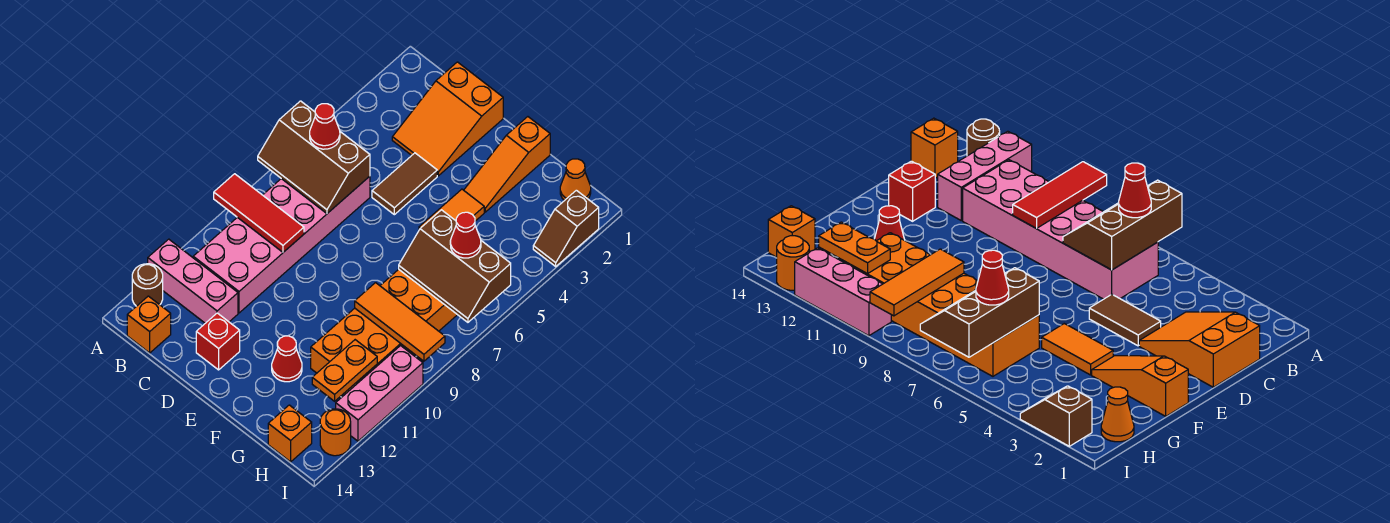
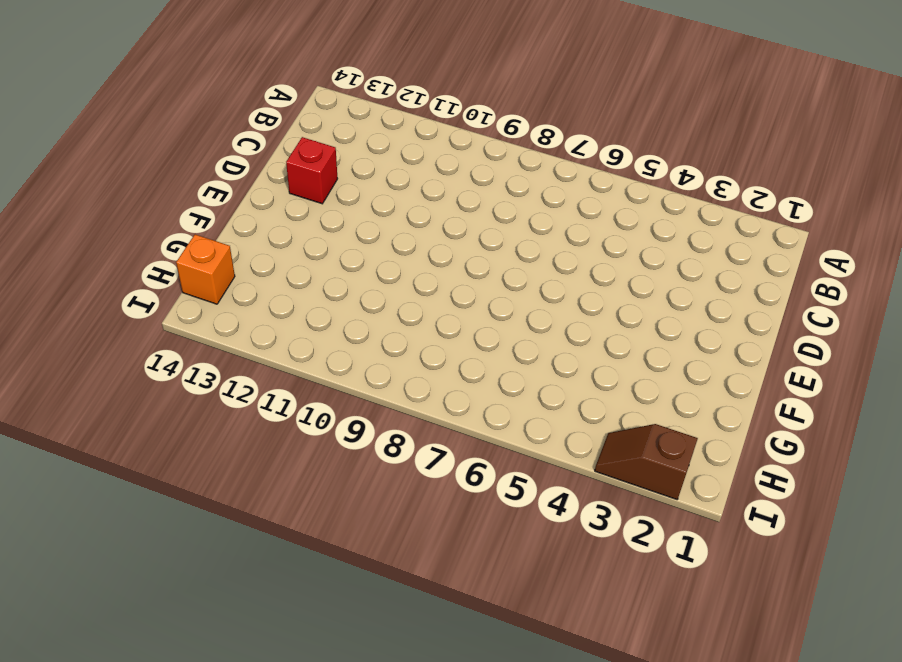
none -> pink 1x3 brick [148,239,238,323]
none -> brown 1x1 round brick [132,264,163,306]
none -> pink 2x6 brick [193,176,370,313]

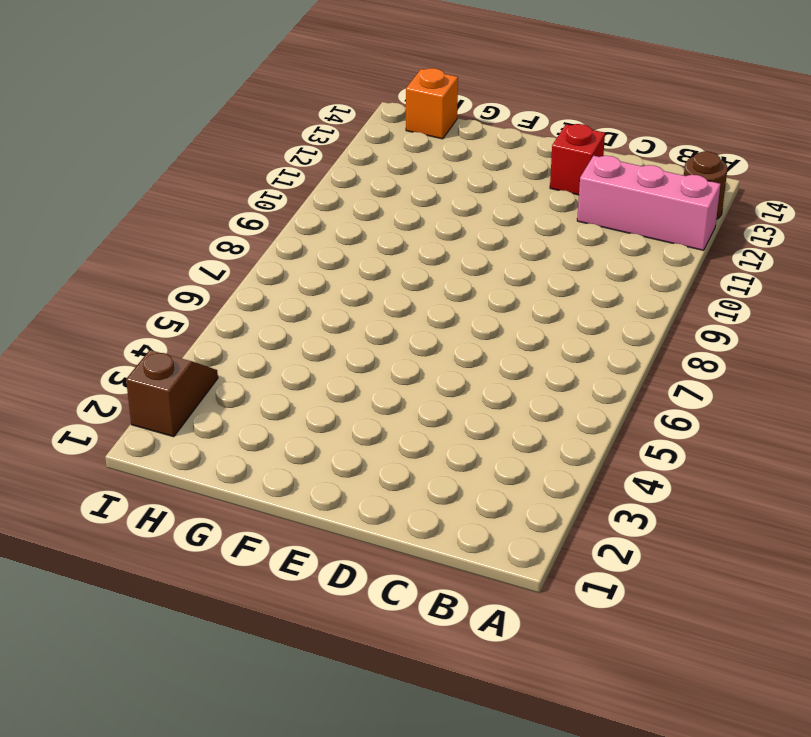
none -> pink 2x6 brick [193,176,370,313]
none -> orange 1x1 brick [127,296,171,353]
none -> orange 2x3 slope [392,62,503,176]

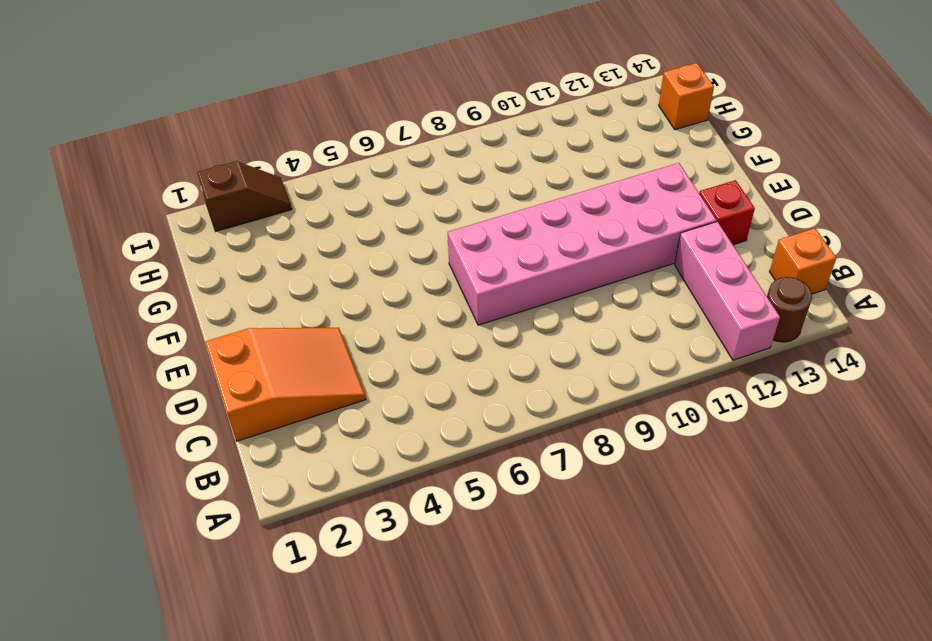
pink 2x6 brick [448,163,716,325] -> pink 2x6 brick moved to [193,176,370,313]
none -> brown 1x2 tile [372,153,437,215]
none -> orange 1x3 slope [464,117,550,212]
none -> orange 1x2 tile [419,189,484,230]

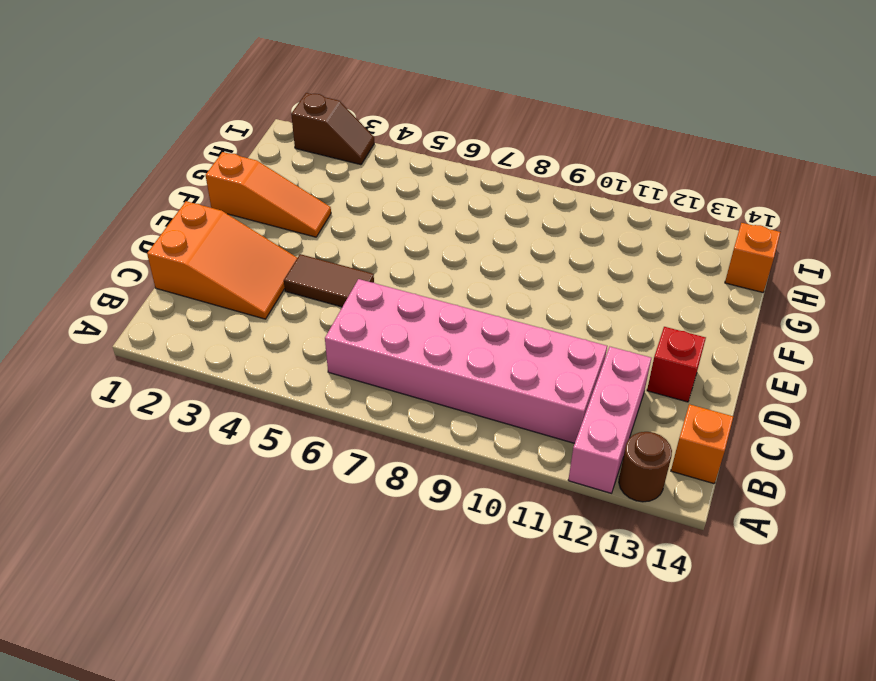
none -> orange 1x2 tile [419,189,484,230]
none -> red 1x1 cone [272,336,302,382]
none -> orange 2x6 brick [311,269,457,395]

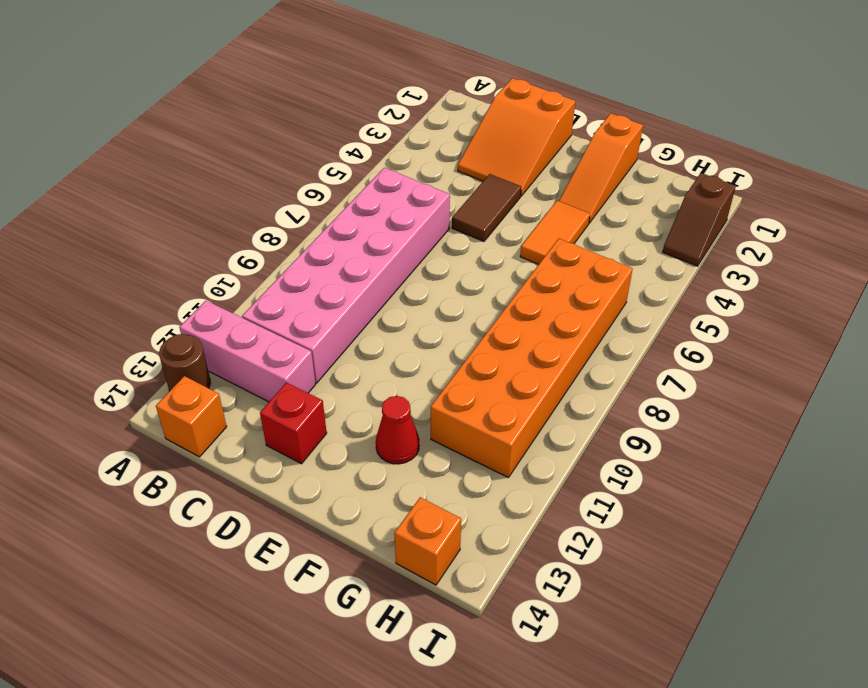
none -> orange 1x1 cone [560,159,591,201]
none -> pink 1x3 brick [336,346,423,441]
none -> orange 1x1 round brick [320,409,351,456]

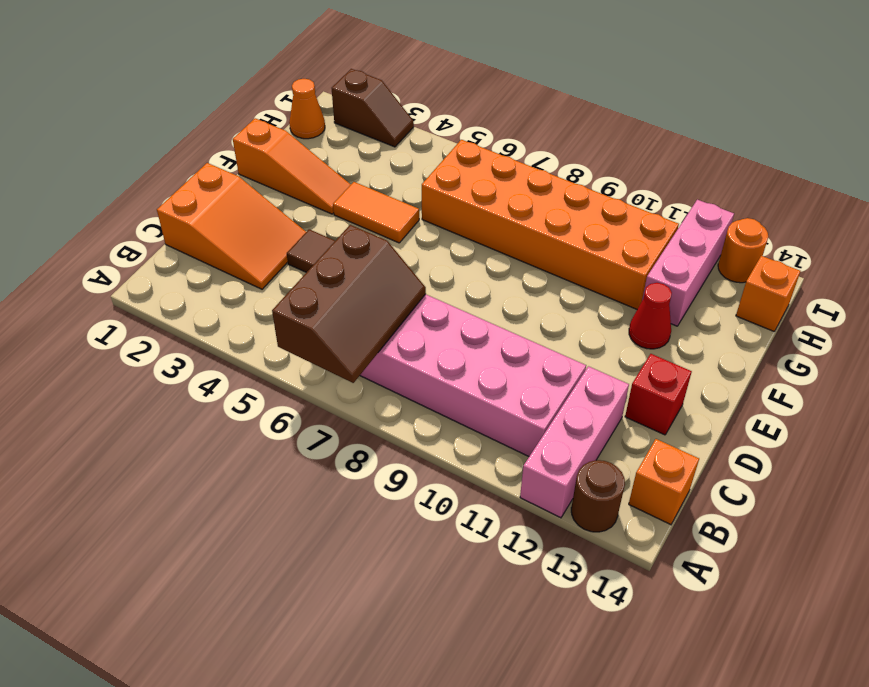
pink 1x3 brick [642,200,734,326] -> pink 1x3 brick turned to [336,346,423,441]
none -> red 1x3 tile [214,174,304,252]
none -> brown 2x3 slope [399,210,511,322]
none -> orange 1x3 tile [355,283,445,361]

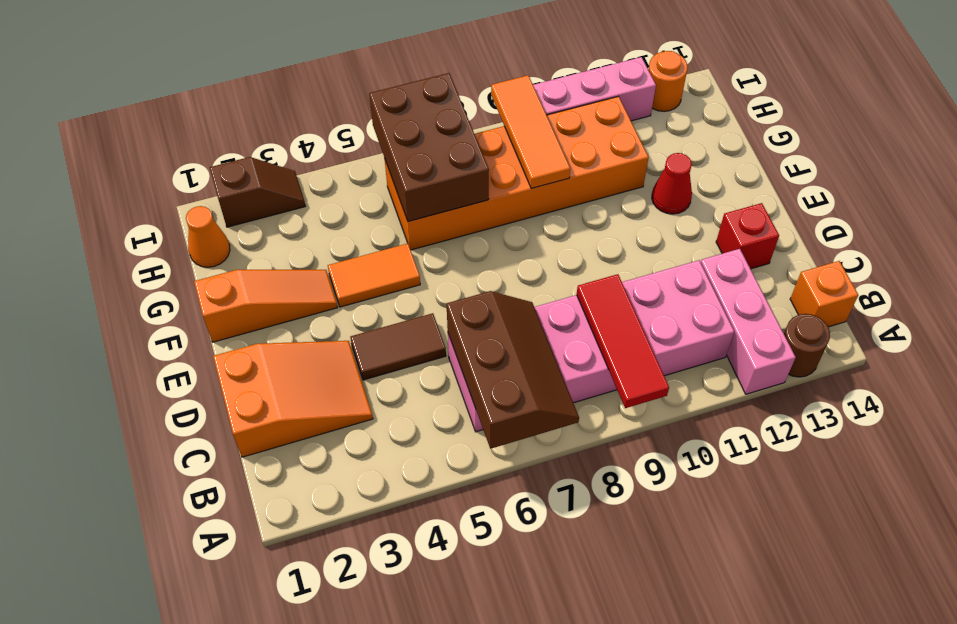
brown 2x3 brick [369,73,489,222] -> brown 2x3 slope [399,210,511,322]
none -> orange 1x1 brick [268,405,312,462]
none -> orange 1x2 plate [312,340,377,401]
none -> red 1x1 cone [310,104,340,149]

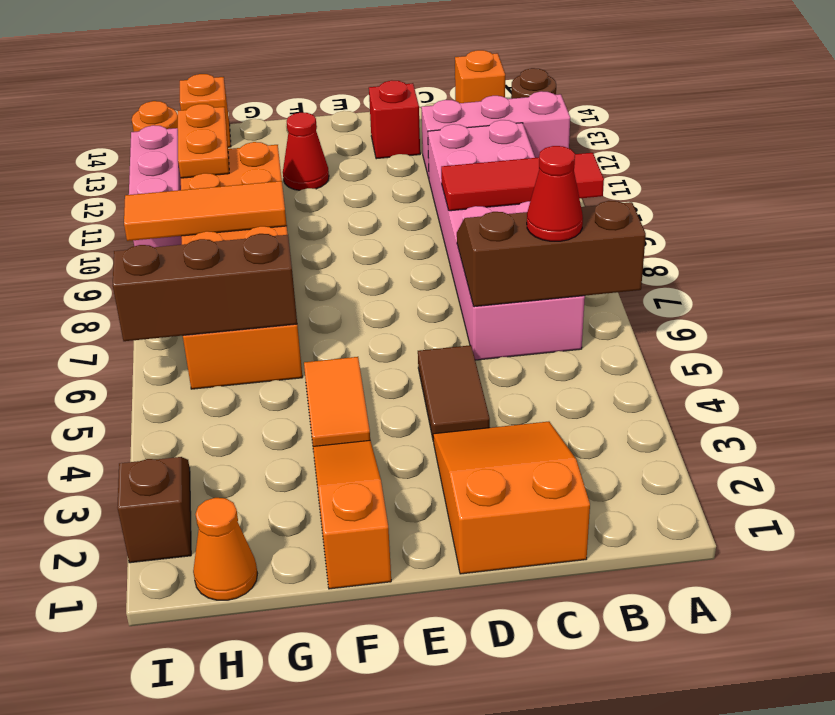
none -> red 1x1 cone [450,212,481,258]

